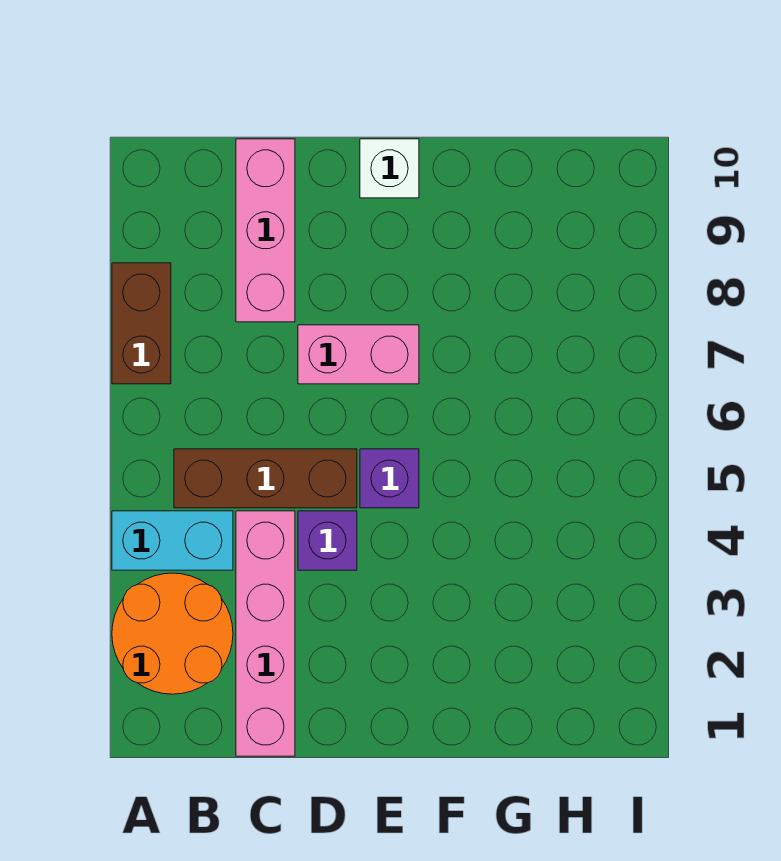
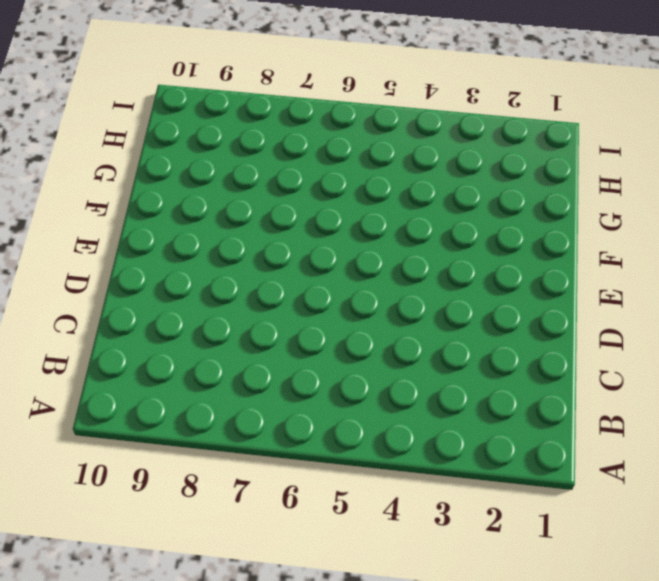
none -> orange 2x2 round brick [112,573,233,694]
none -> cyan 1x2 brick [112,511,233,570]

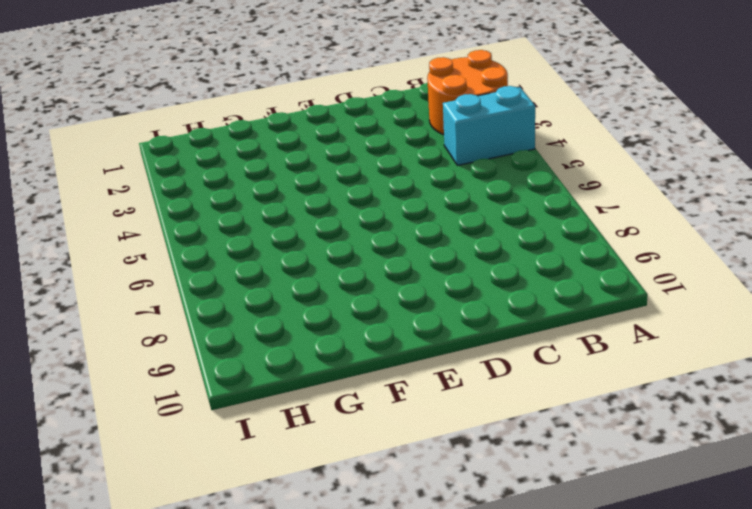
none -> brown 1x2 brick [112,263,171,384]
none -> brown 1x3 brick [174,449,357,508]

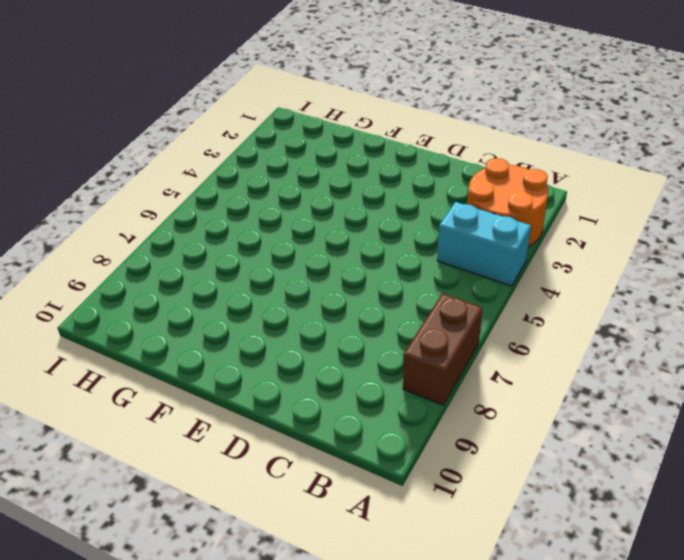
none -> brown 1x3 brick [174,449,357,508]
none -> pink 1x4 brick [236,511,295,756]

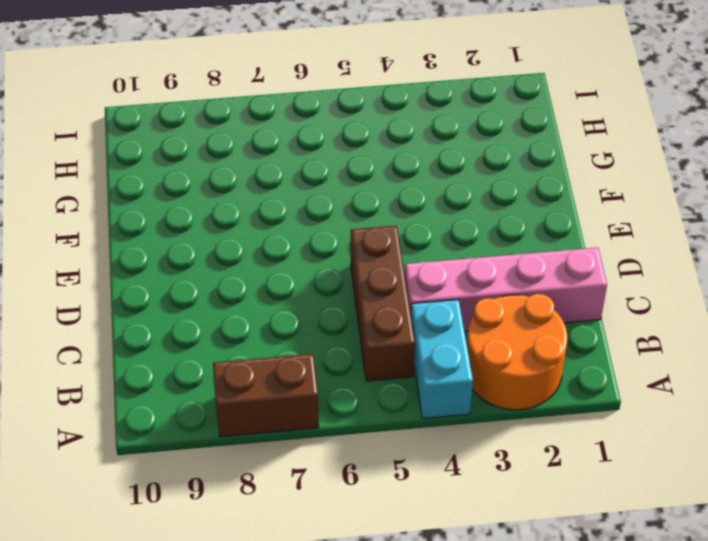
none -> pink 1x3 brick [236,139,295,322]
none -> purple 1x1 brick [298,511,357,570]

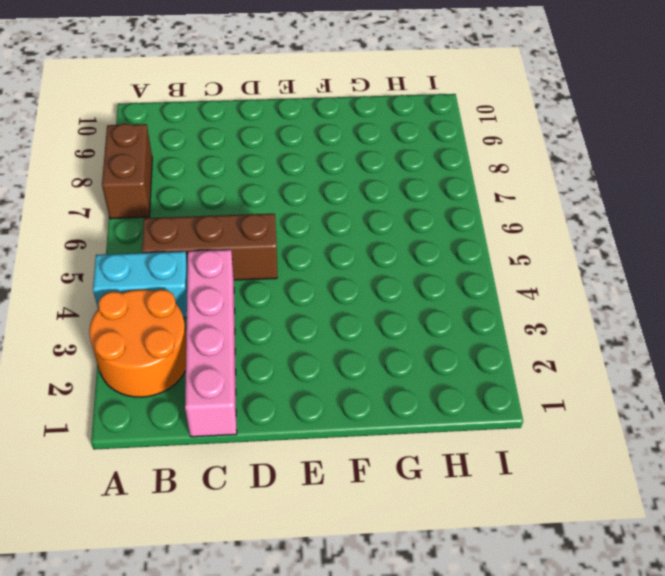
none -> pink 1x3 brick [236,139,295,322]
none -> purple 1x1 brick [298,511,357,570]

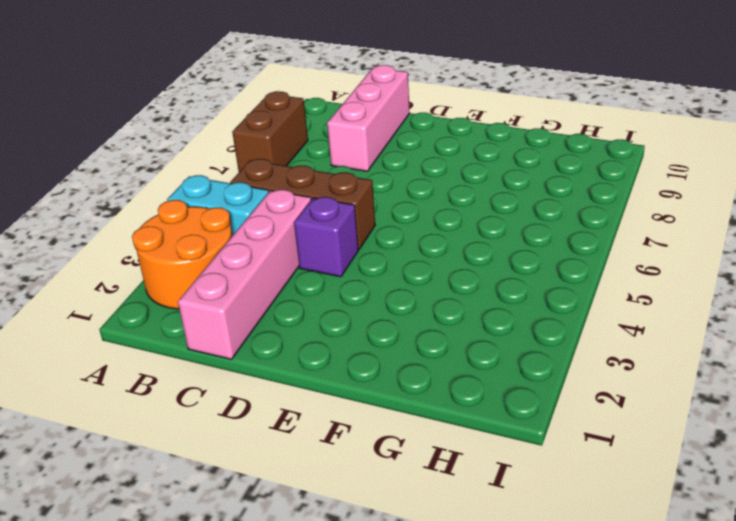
none -> pink 1x2 brick [298,325,419,384]
none -> purple 1x1 brick [360,449,419,508]

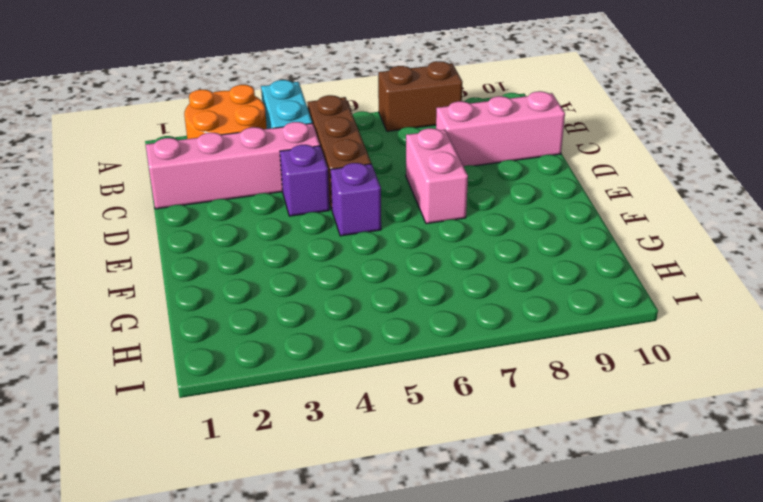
none -> white 1x1 brick [360,139,419,198]

